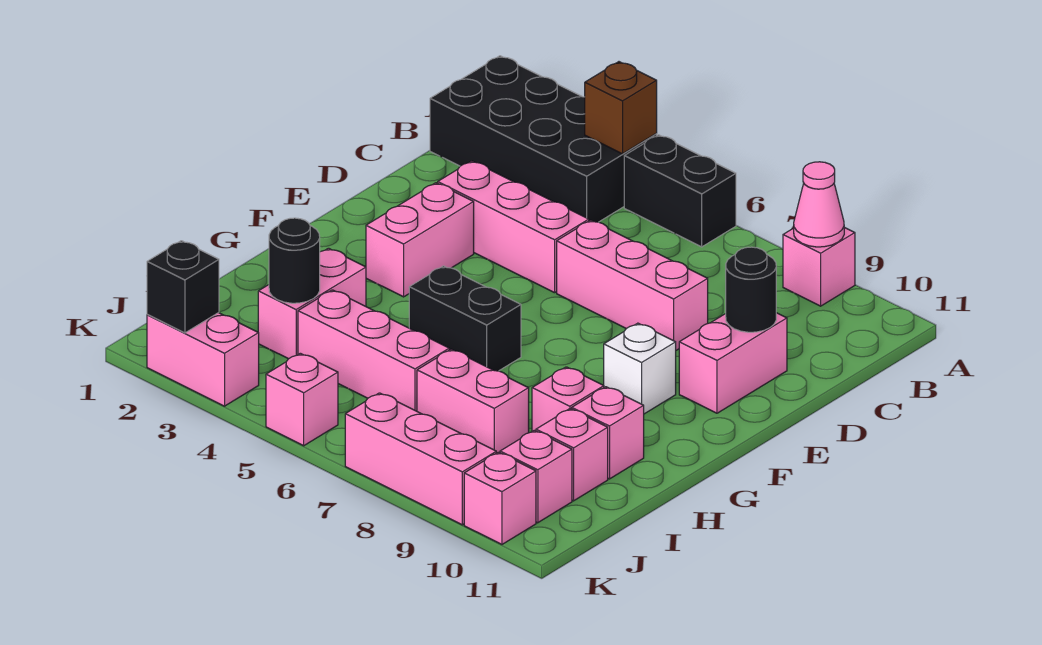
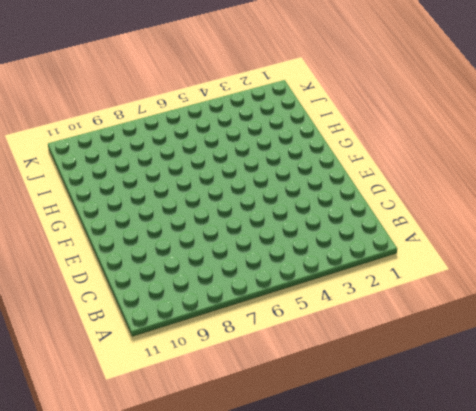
none -> black 2x4 brick [430,56,657,222]
none -> black 1x2 brick [624,135,736,247]
none -> pink 1x1 brick [783,227,855,306]

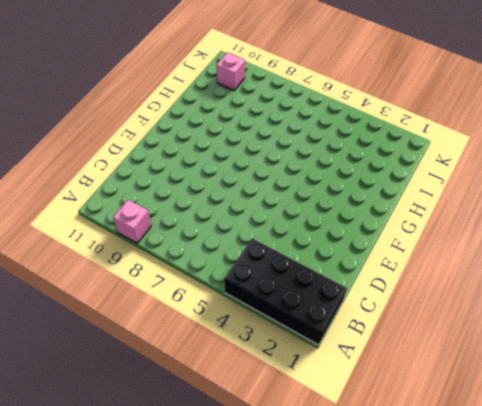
none -> black 1x2 brick [624,135,736,247]
none -> pink 1x3 brick [438,161,589,293]
none -> pink 1x3 brick [557,220,708,350]

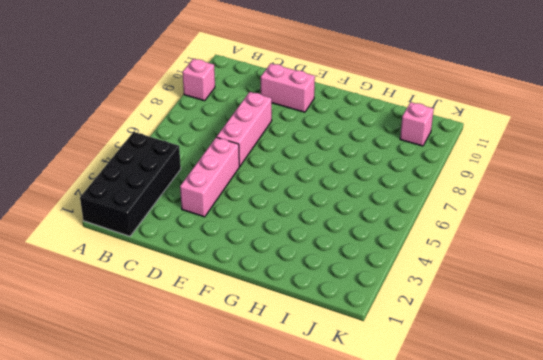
none -> black 1x2 brick [624,135,736,247]
none -> pink 1x2 brick [366,183,474,297]
none -> white 1x1 brick [604,323,676,414]

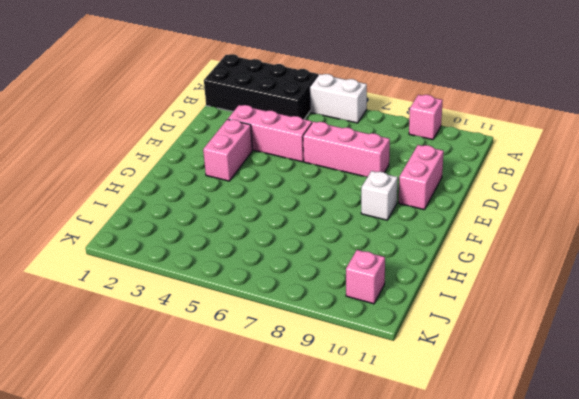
white 1x2 brick [310,74,367,123] -> black 1x2 brick [624,135,736,247]
none -> black 1x2 brick [409,266,521,371]
none -> pink 1x2 brick [258,248,366,359]
none -> pink 1x1 brick [532,367,604,431]

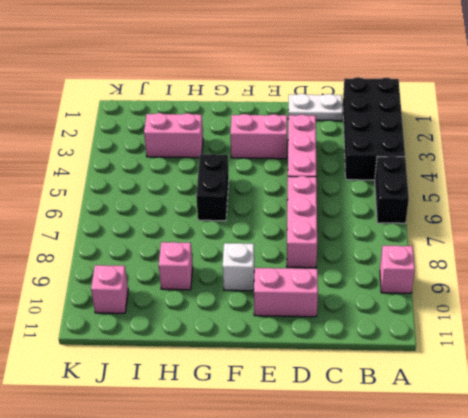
white 1x2 plate [288,94,343,121] -> none
none -> pink 1x1 brick [572,387,644,479]
none -> pink 1x3 brick [298,290,449,411]
none -> pink 1x2 brick [417,349,529,453]

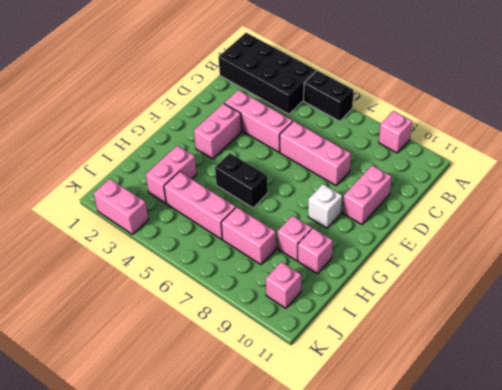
none -> pink 1x1 brick [536,409,608,501]
none -> pink 1x1 brick [266,353,338,446]
none -> pink 1x3 brick [345,393,496,525]

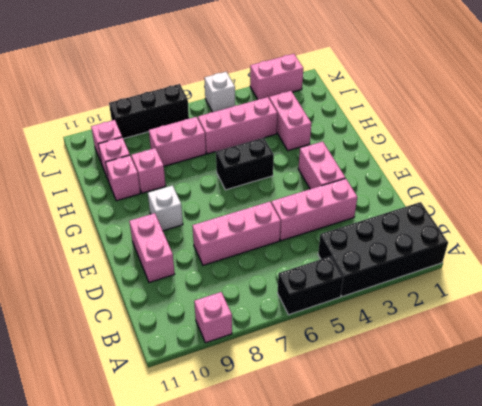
white 1x1 brick [204,72,235,112] -> pink 1x1 brick [266,353,338,446]
black 1x3 brick [109,84,189,139] -> pink 1x3 brick [345,393,496,525]
none -> pink 1x1 brick [464,452,536,544]
none -> brown 1x1 brick [585,62,657,154]
none -> pink 1x1 cone [794,162,844,247]

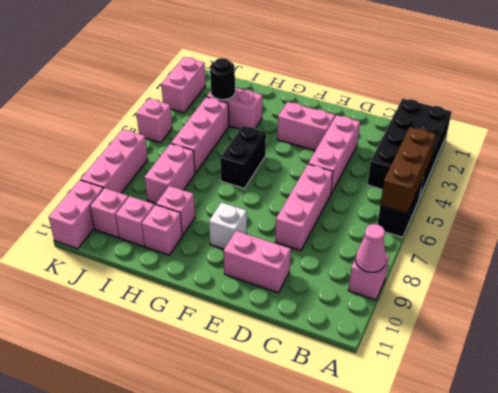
brown 1x3 brick [380,127,436,213] -> brown 1x1 brick [585,62,657,154]
pink 1x2 brick [49,180,103,249] -> pink 1x1 brick [464,452,536,544]
none -> black 1x1 round brick [726,247,776,332]
none -> black 1x1 brick [147,241,219,333]

